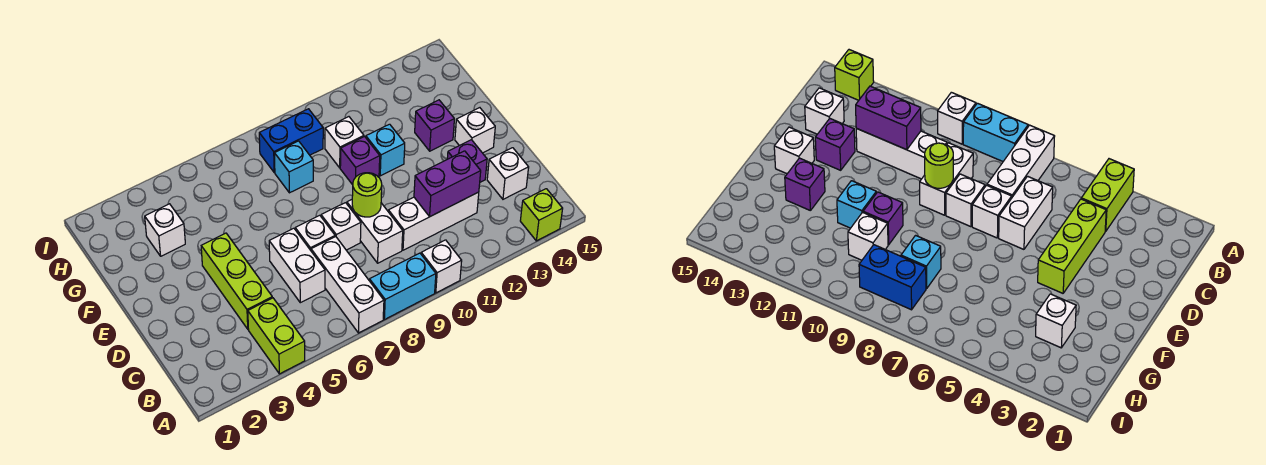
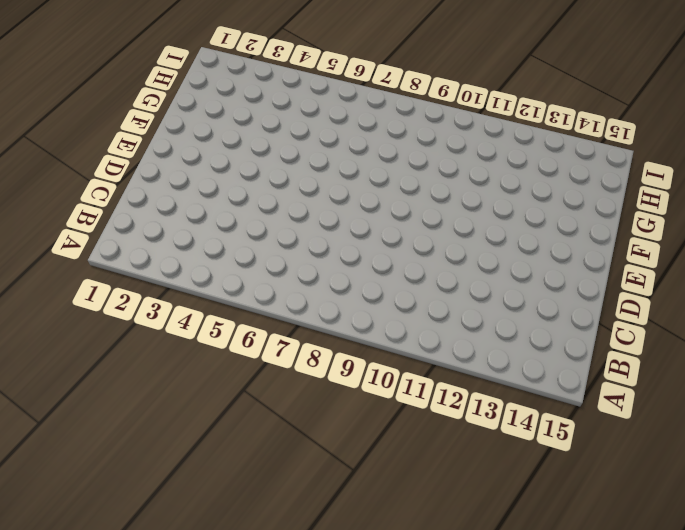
none -> lime 1x2 brick [248,298,305,374]
none -> white 1x3 brick [311,237,384,333]
none -> cyan 1x2 brick [369,253,436,320]

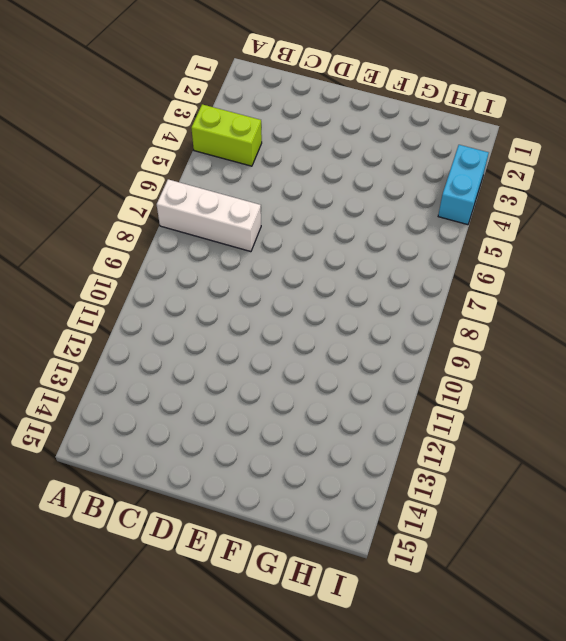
cyan 1x2 brick [438,145,489,225] -> cyan 1x2 brick moved to [369,253,436,320]
none -> white 1x1 brick [421,240,462,293]
none -> lime 1x1 brick [520,189,563,241]
none -> lime 1x3 brick [201,233,272,329]

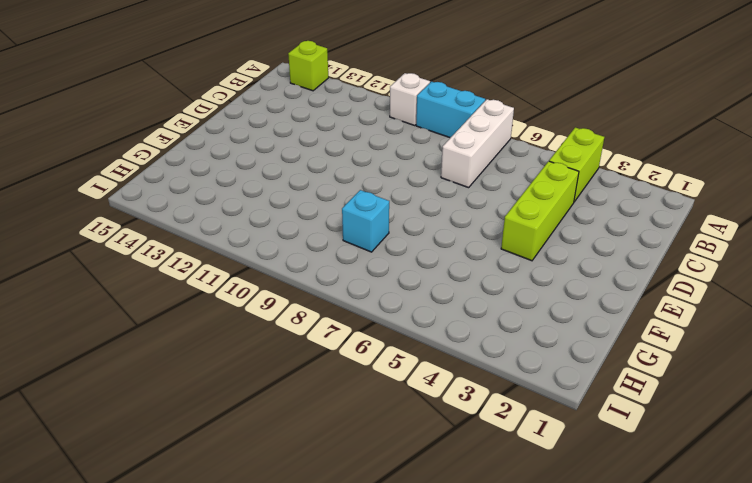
none -> white 1x2 brick [269,228,325,303]
none -> white 1x2 brick [347,200,403,263]
none -> white 1x3 brick [388,192,479,250]

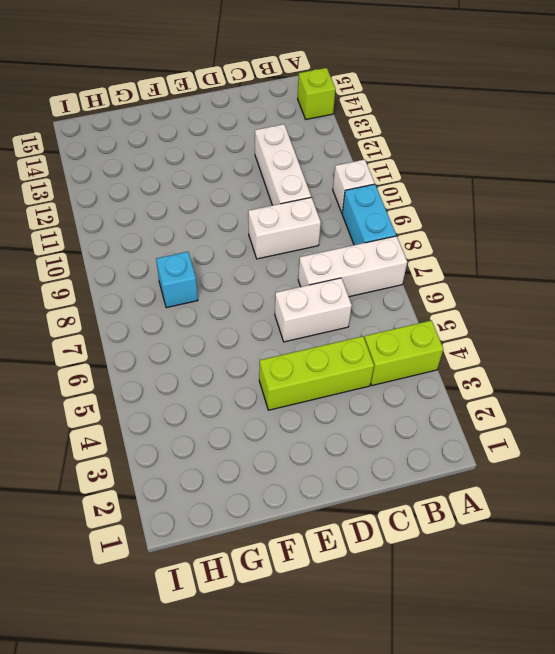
none -> white 1x1 brick [487,148,529,199]
none -> white 1x1 brick [295,215,335,250]
none -> white 1x1 brick [321,203,361,250]

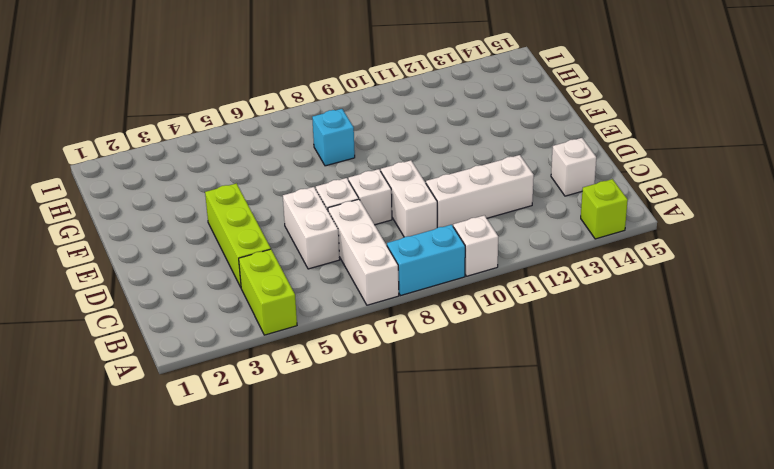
none -> purple 1x1 brick [447,140,487,182]
none -> white 1x1 brick [455,108,495,153]
none -> purple 1x1 brick [340,137,380,185]

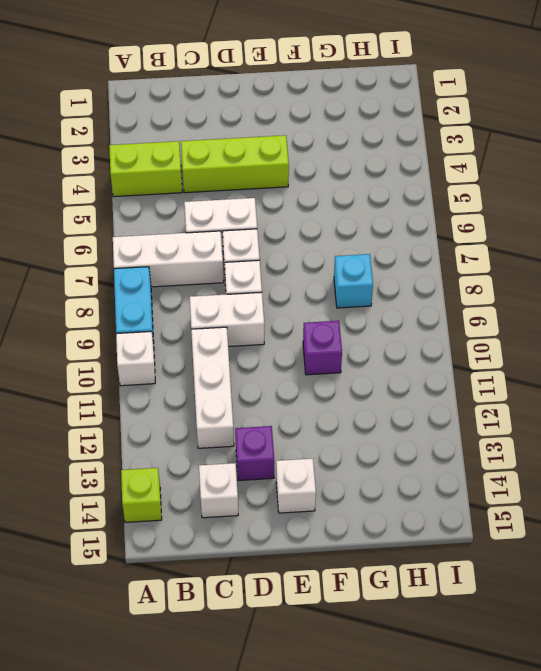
none -> cyan 1x1 brick [366,124,405,176]
none -> purple 1x1 brick [415,100,454,151]
none -> white 1x1 brick [145,204,185,256]

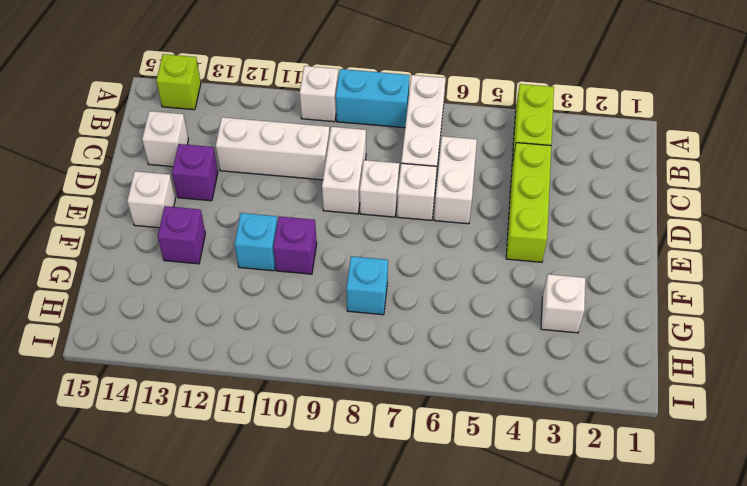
none -> white 1x1 brick [325,117,364,168]
none -> blue 1x2 brick [259,109,323,172]
none -> purple 1x2 brick [414,151,481,216]

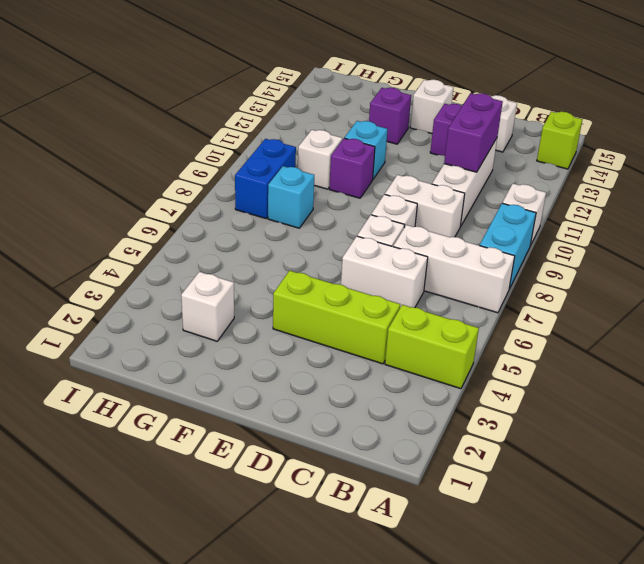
none -> lime 1x1 round brick [352,173,382,217]

